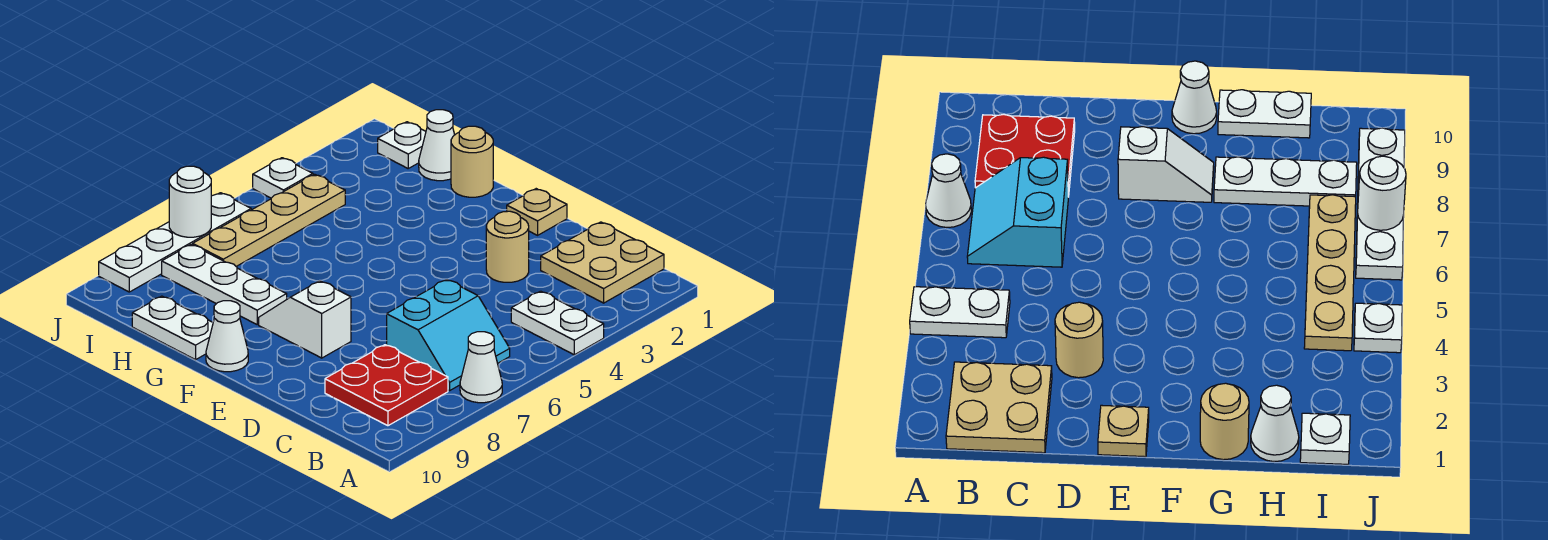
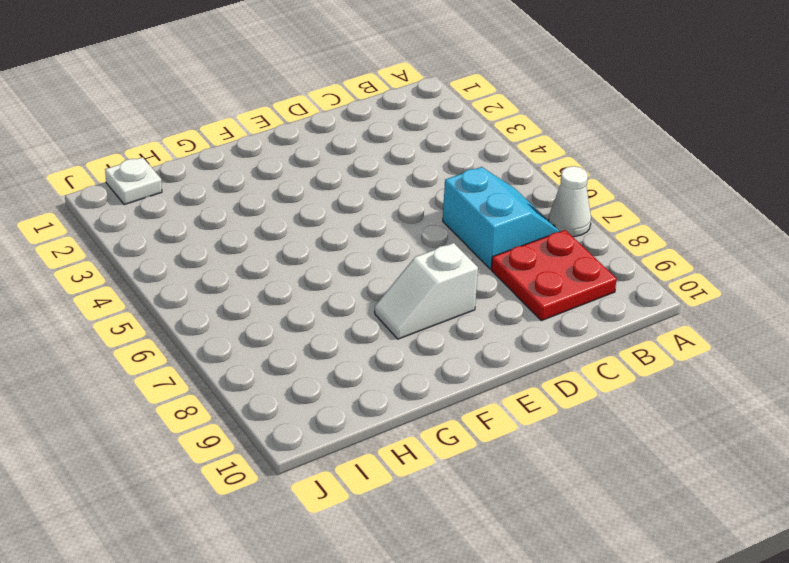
none -> white 1x2 plate [511,291,604,355]
none -> tan 2x2 plate [541,222,664,303]
none -> tan 1x1 round brick [486,211,529,282]

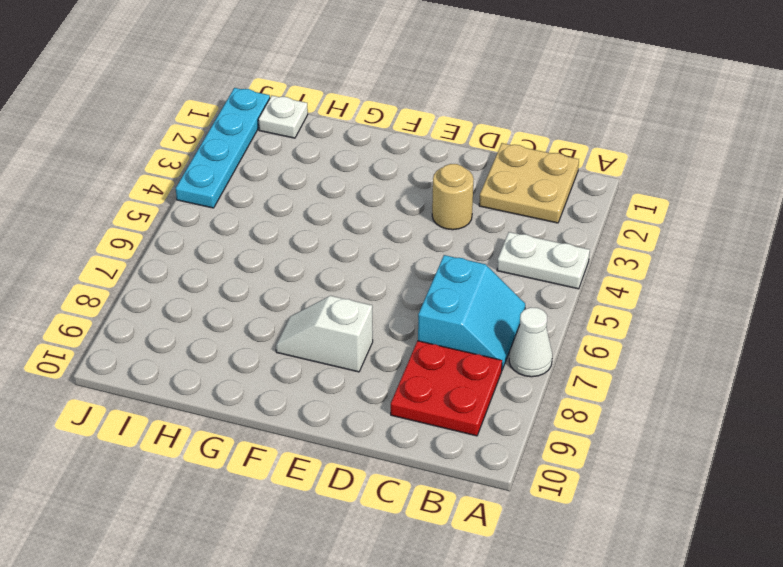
cyan 1x4 plate [176,88,270,208] -> white 1x1 plate [253,158,313,198]
none -> tan 1x1 plate [507,189,567,235]
none -> white 1x1 cone [206,301,248,372]
none -> tan 1x1 round brick [451,126,493,197]

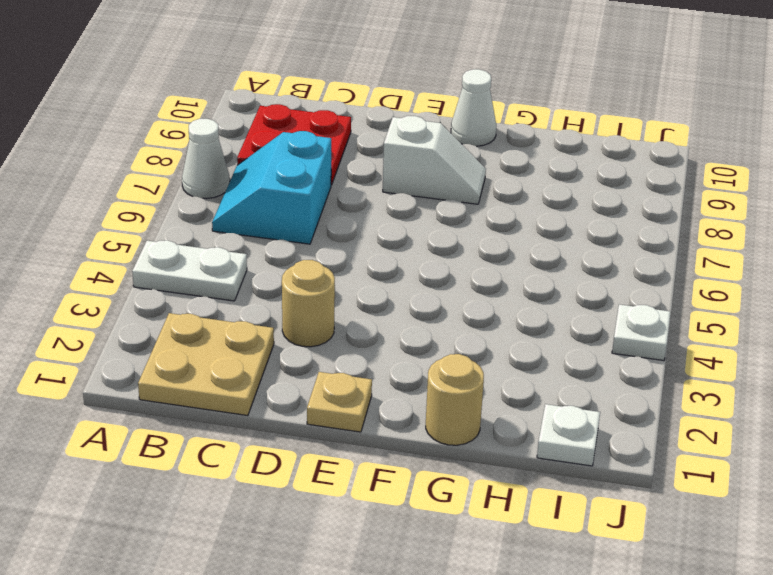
none -> white 1x3 plate [162,244,287,324]
none -> white 1x2 plate [132,296,213,360]
none -> white 1x1 cone [419,110,455,181]

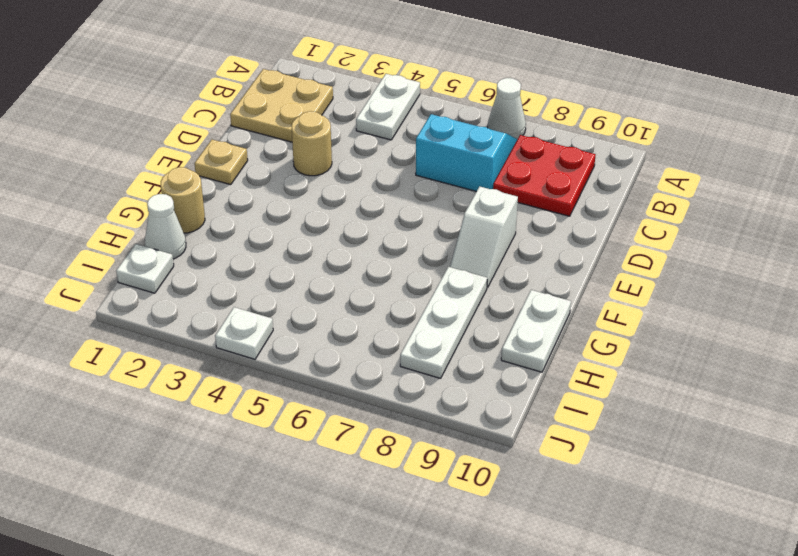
none -> white 1x1 cone [206,301,248,372]
none -> tan 1x4 plate [193,174,345,267]
none -> white 1x4 plate [99,193,251,292]

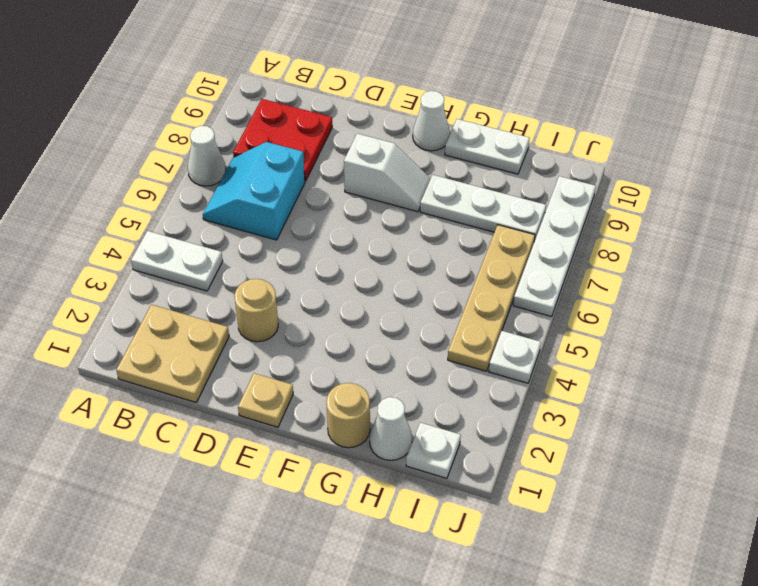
none -> white 1x1 round brick [169,166,211,237]

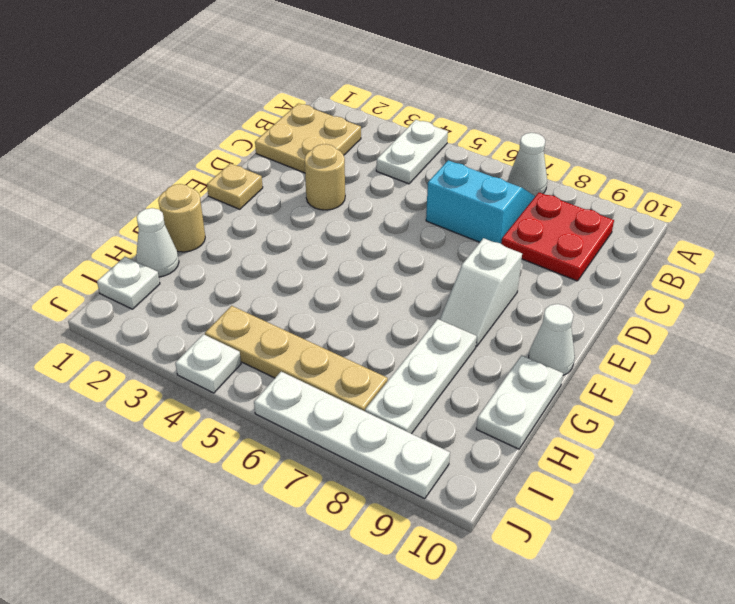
none -> white 1x1 round brick [169,166,211,237]

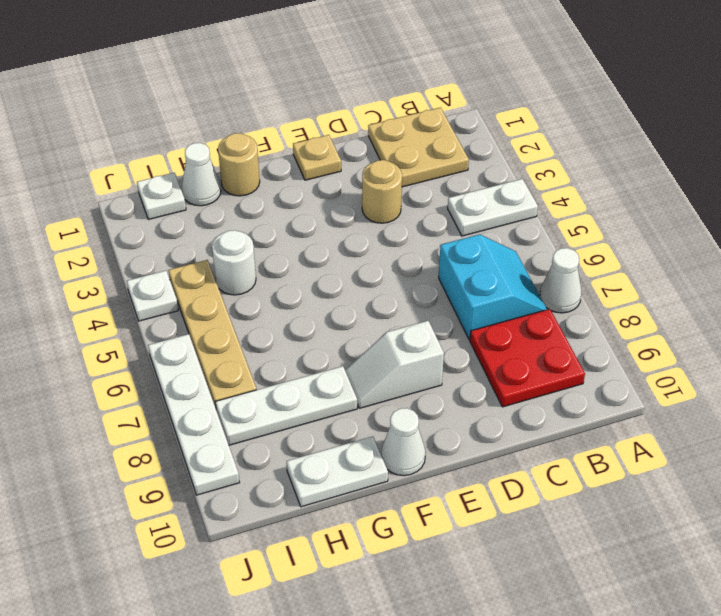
white 1x1 round brick [212,230,256,295] -> white 1x1 round brick moved to [169,166,211,237]

